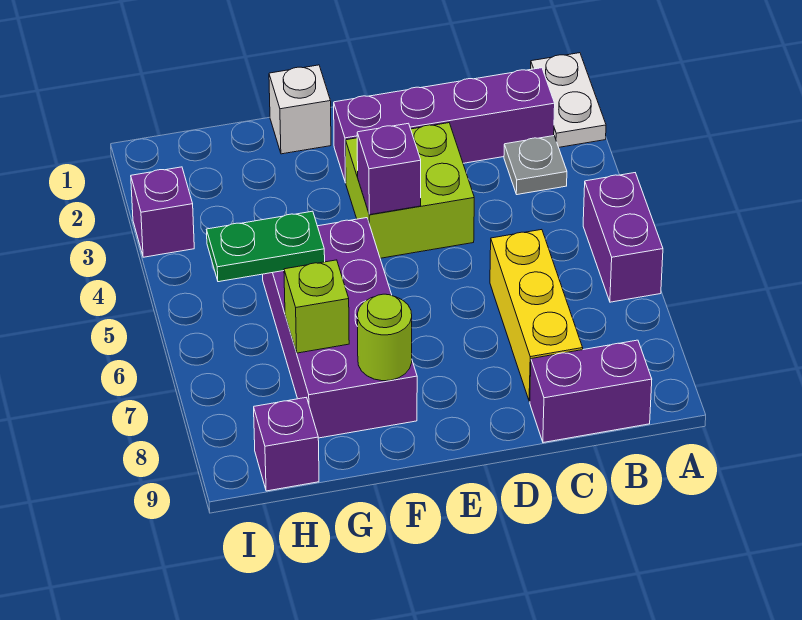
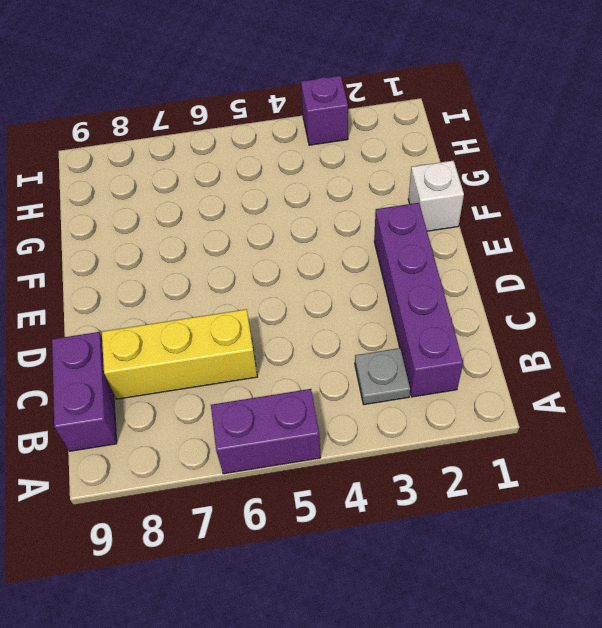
none -> white 1x2 plate [531,53,606,147]
none -> lime 2x2 brick [346,123,474,258]
none -> purple 2x4 brick [263,218,417,438]

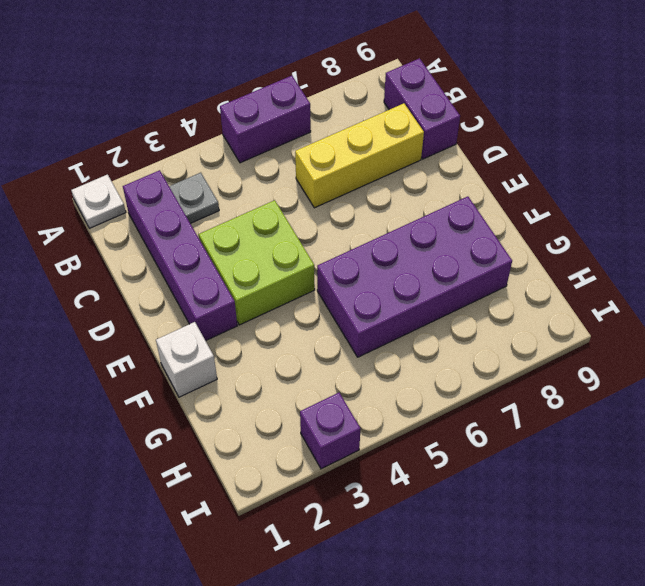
white 1x1 plate [71,175,126,228] -> white 1x2 plate [531,53,606,147]
none -> purple 1x1 brick [254,398,319,491]
none -> purple 1x1 brick [357,123,421,215]
none -> lime 1x1 round brick [357,294,412,381]

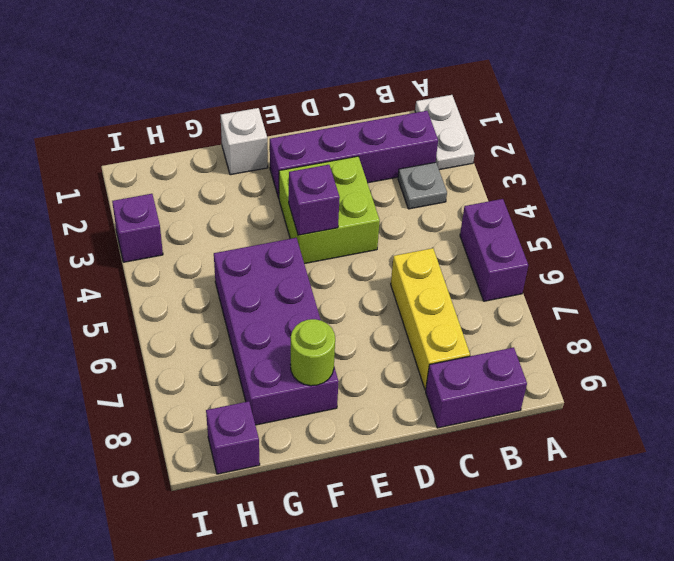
none -> green 1x2 plate [206,211,325,282]
none -> lime 1x1 brick [284,260,349,353]

